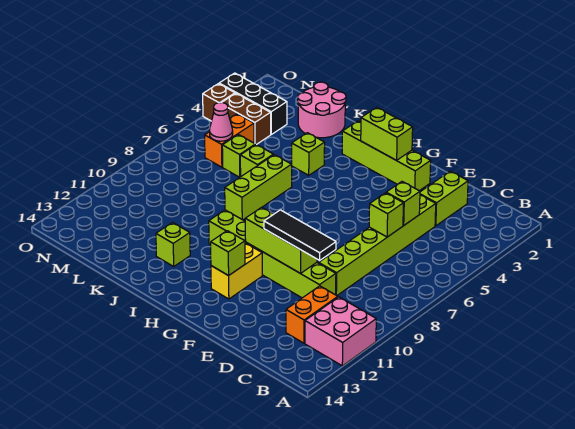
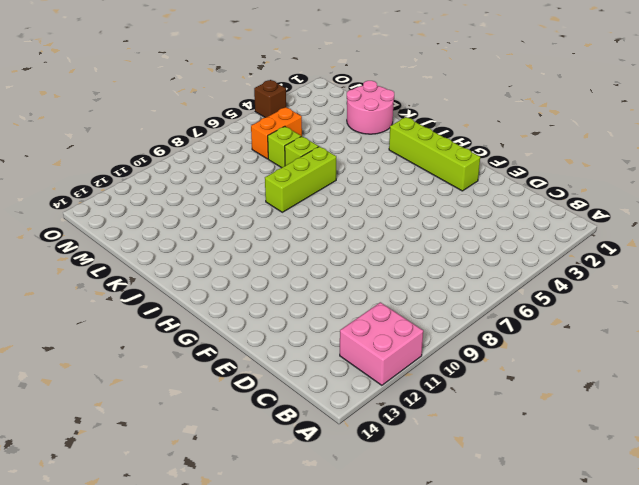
none -> orange 1x2 brick [286,286,338,343]
none -> lime 1x2 brick [420,171,468,226]
none -> lime 1x6 brick [319,195,436,296]

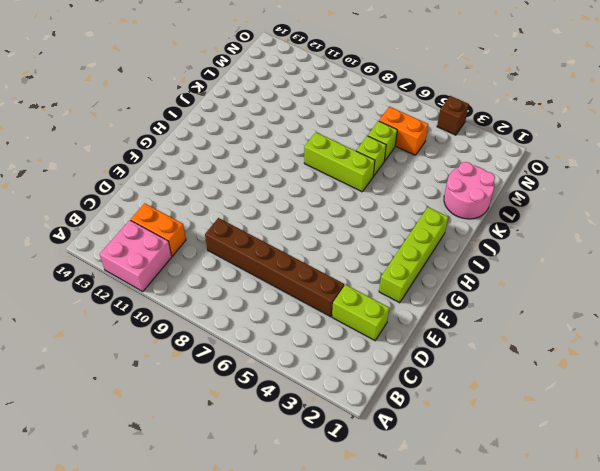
brown 1x6 brick [205,218,344,317] -> lime 1x6 brick [319,195,436,296]
none -> lime 1x6 brick [209,210,336,298]
none -> yellow 1x2 brick [211,243,262,299]
none -> lime 1x1 brick [292,133,325,175]

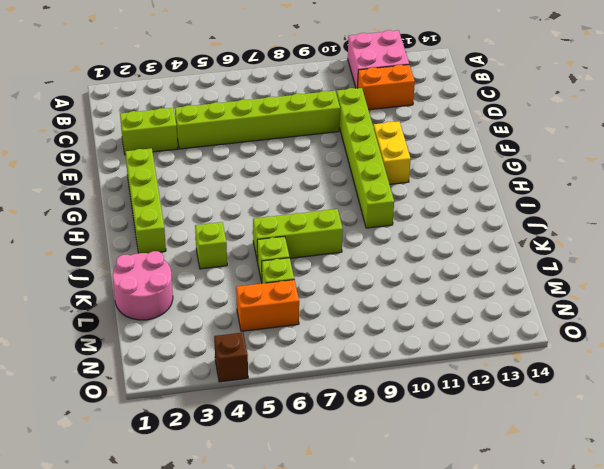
yellow 1x2 brick [374,122,411,184] -> yellow 1x2 brick turned to [211,243,262,299]
none -> lime 1x1 brick [156,223,190,266]
none -> black 1x3 brick [219,73,287,134]
none -> brown 1x2 brick [222,93,271,145]

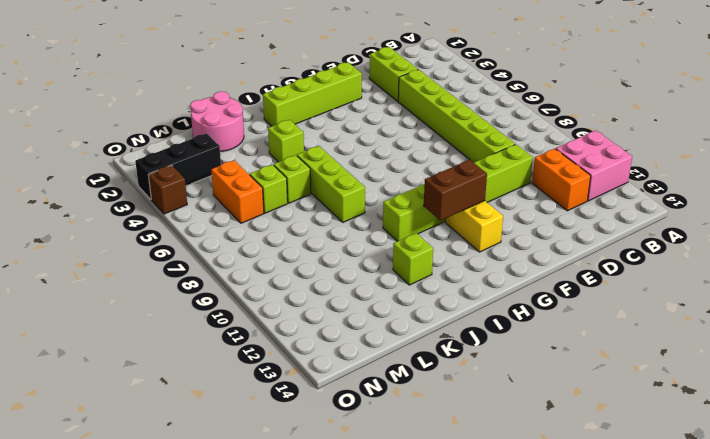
brown 1x2 brick [424,160,487,220] -> brown 1x2 brick moved to [222,93,271,145]
none -> lime 1x1 brick [386,182,420,225]
none -> lime 1x1 brick [369,193,403,237]
none -> lime 1x3 brick [245,207,317,273]

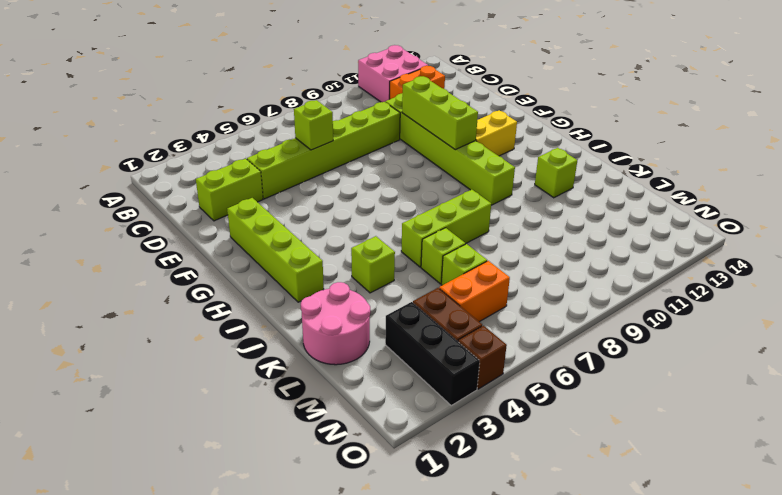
none -> lime 1x1 brick [386,182,420,225]
none -> lime 1x2 brick [361,107,413,160]
none -> lime 1x1 brick [211,231,245,276]

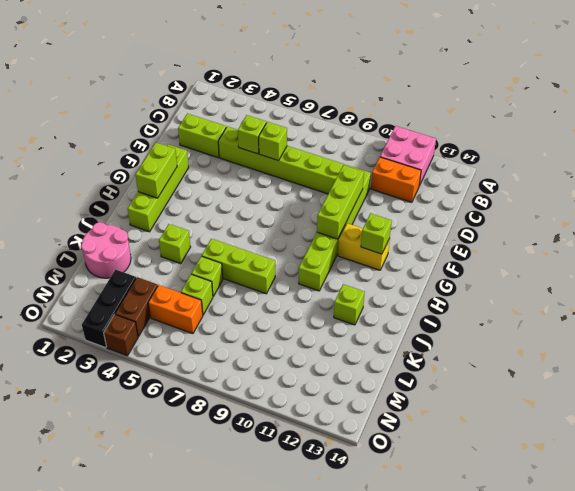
none -> pink 1x1 cone [209,103,233,141]
none -> black 1x3 tile [264,210,336,260]

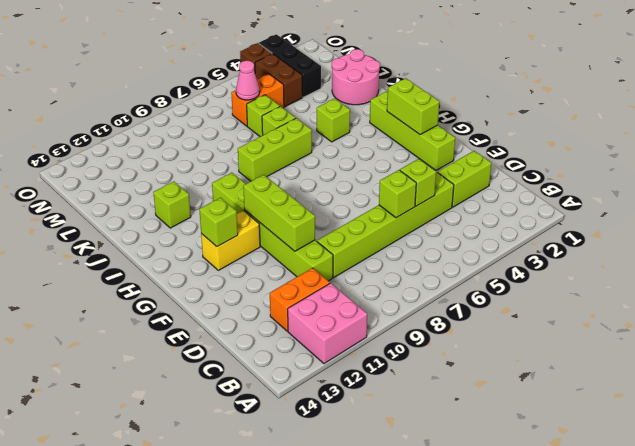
none -> black 1x3 tile [264,210,336,260]

